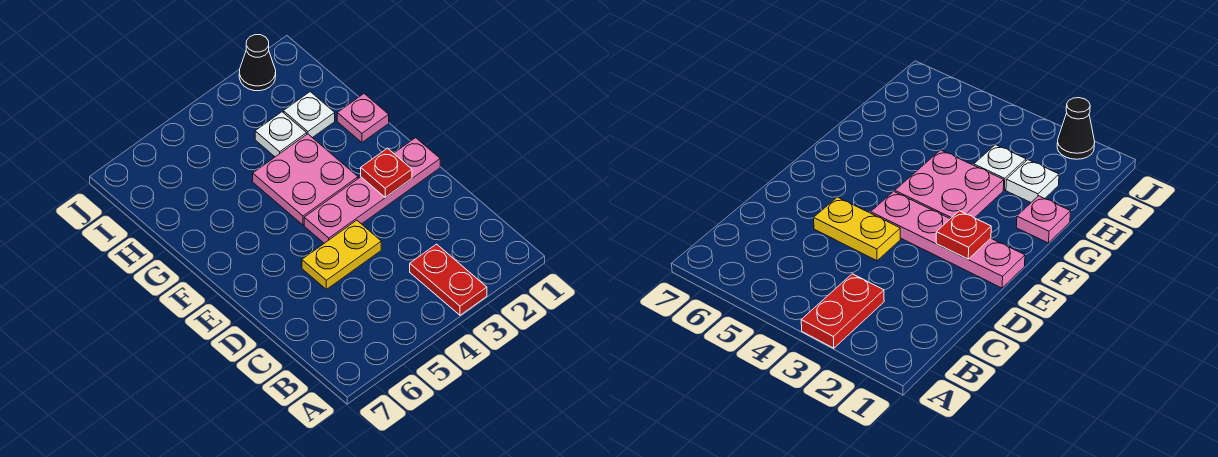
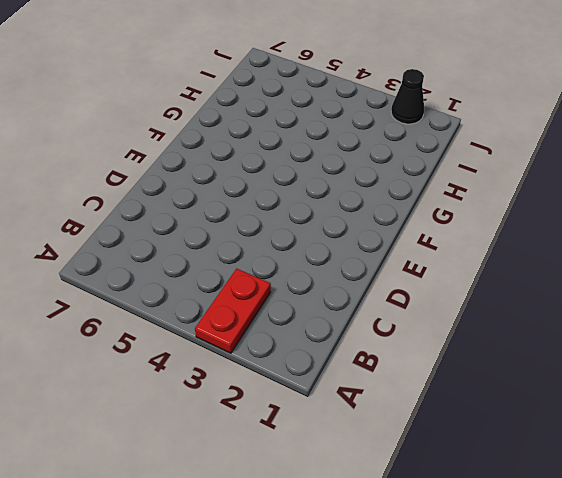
none -> yellow 1x2 plate [302,220,381,289]
none -> pink 1x4 plate [304,138,440,243]

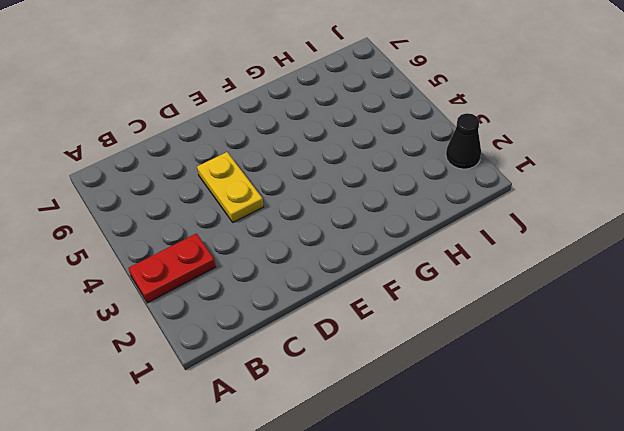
none -> pink 1x4 plate [304,138,440,243]
none -> pink 2x2 plate [253,134,358,225]

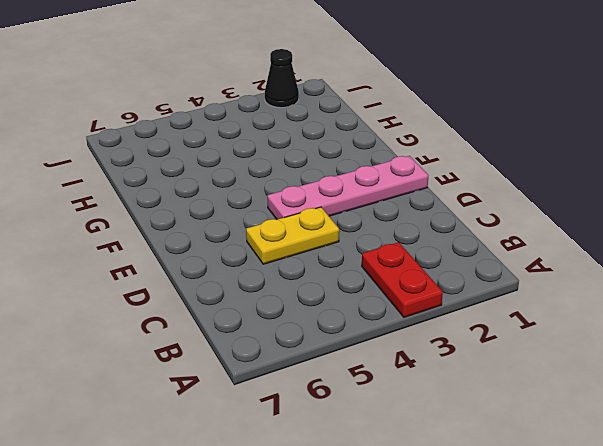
none -> pink 2x2 plate [253,134,358,225]
none -> pink 1x1 plate [337,94,389,142]

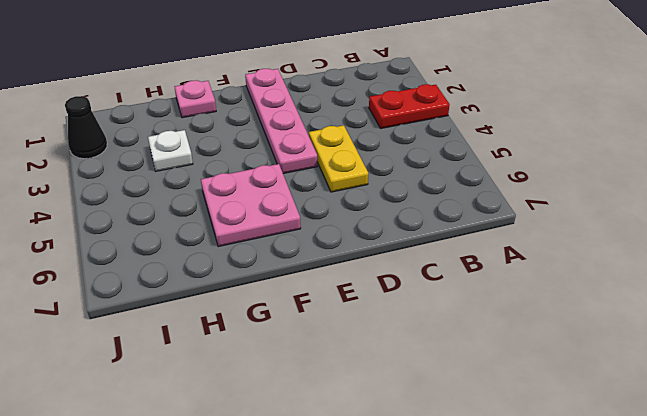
pink 2x2 plate [201,164,301,247] -> pink 2x2 plate moved to [253,134,358,225]
none -> white 1x1 plate [283,92,335,138]
none -> red 1x1 plate [361,148,412,197]

